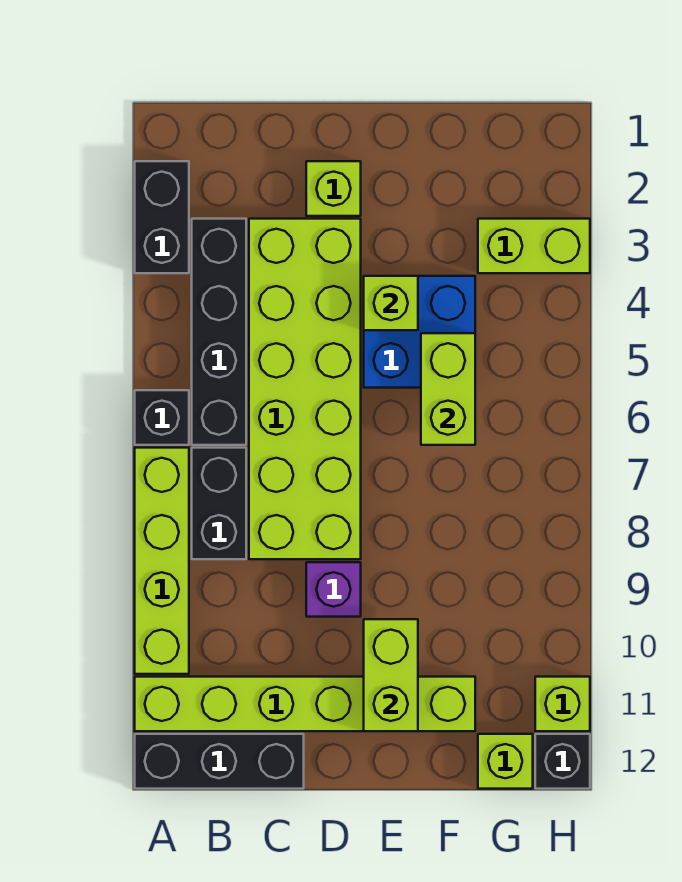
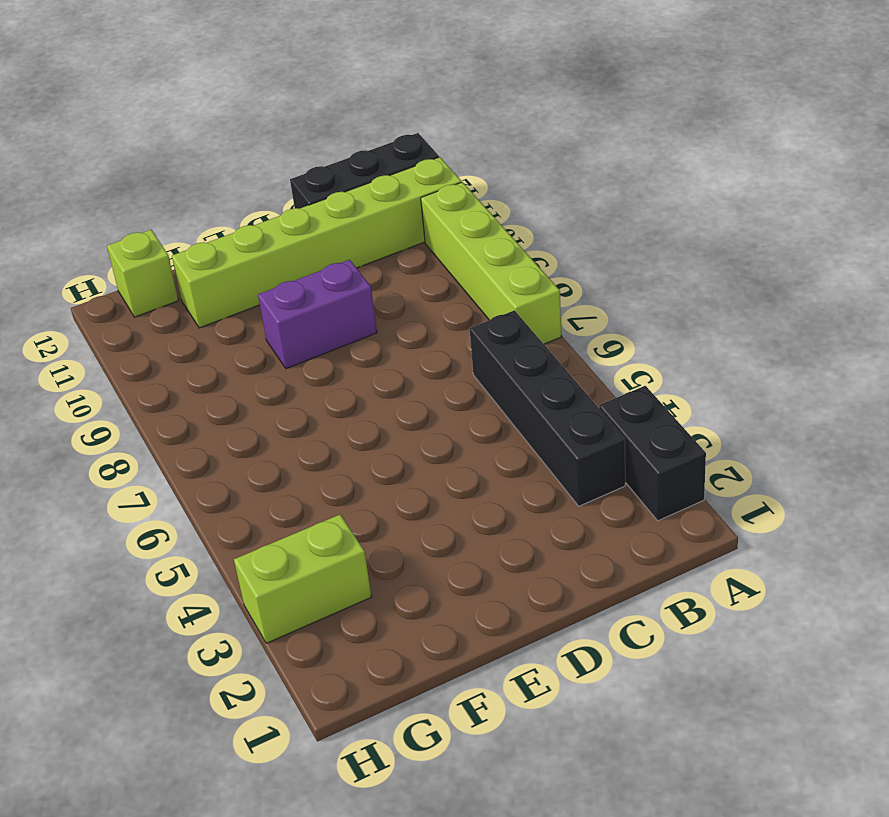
purple 1x2 brick [258,260,377,369] -> purple 1x1 brick [306,562,361,617]
none -> black 1x1 brick [135,390,189,445]
none -> black 1x2 brick [192,448,246,559]
none -> lime 2x6 brick [249,219,361,559]

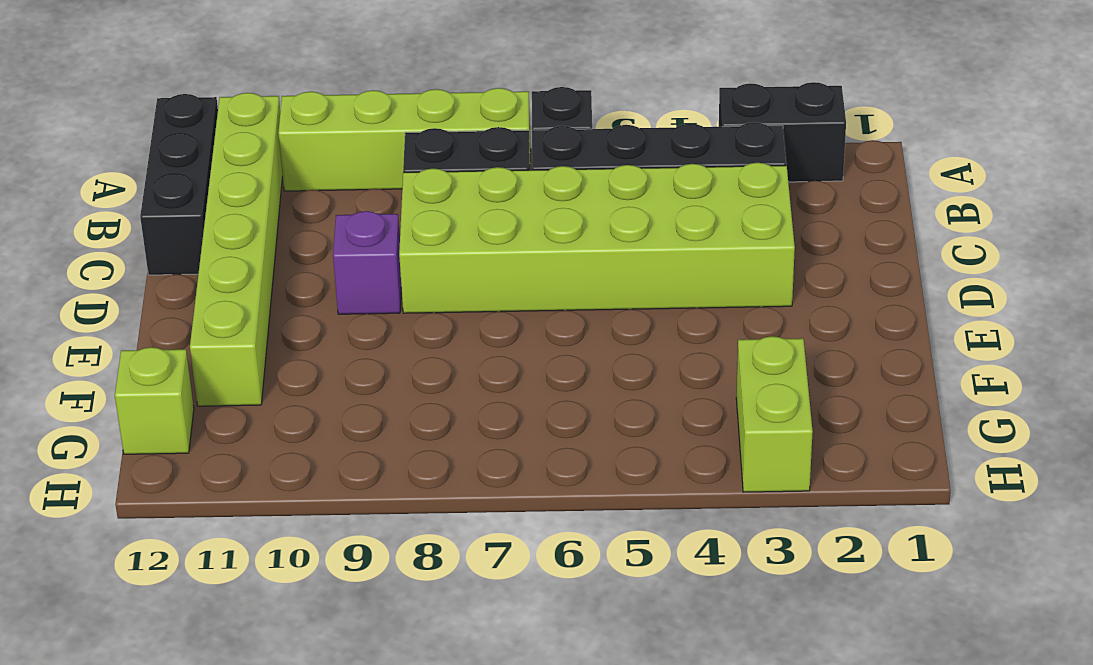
none -> lime 1x1 brick [306,161,361,216]
none -> blue 2x2 brick [364,276,475,388]
none -> lime 1x1 brick [535,677,590,731]

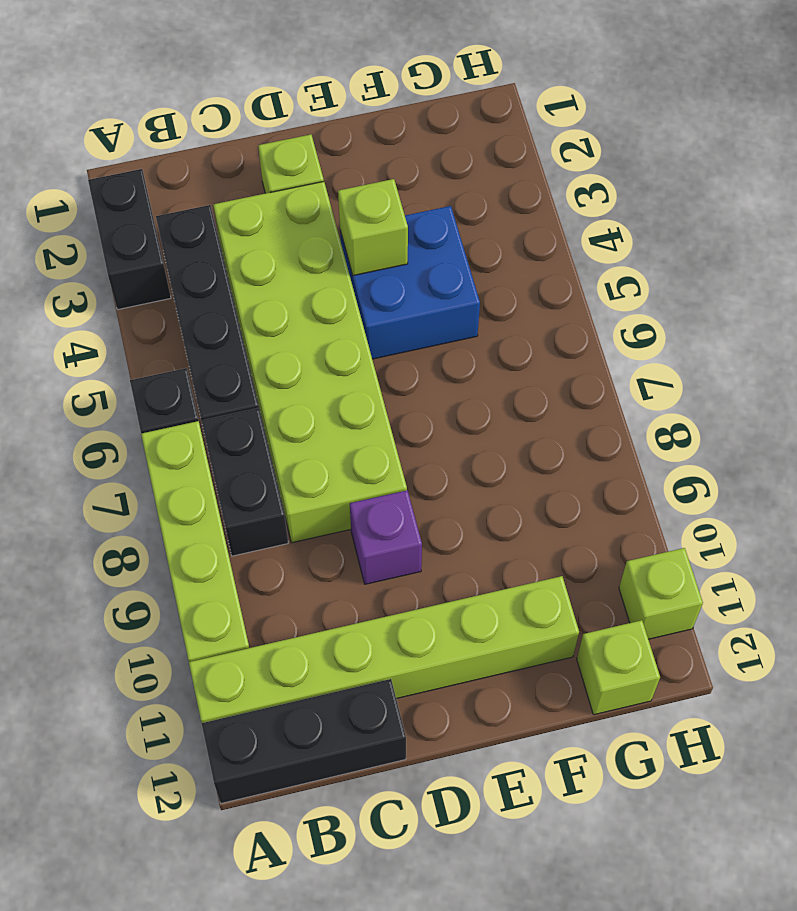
none -> lime 1x2 brick [478,219,590,273]
none -> black 1x1 brick [535,734,590,789]
none -> lime 1x2 brick [364,619,418,731]

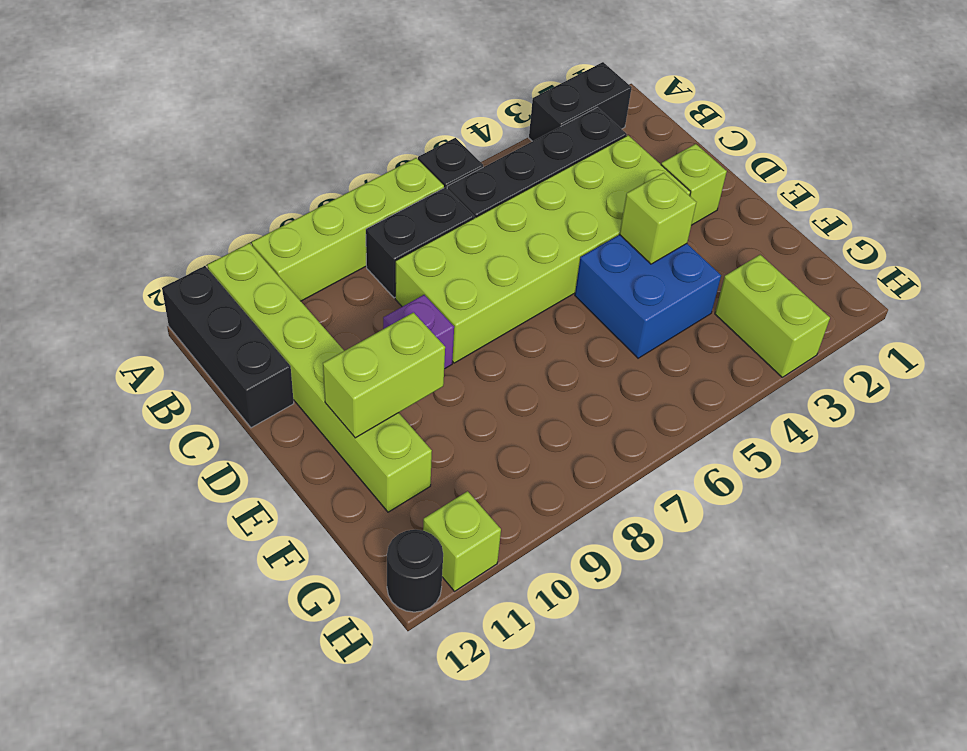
black 1x1 round brick [387,530,443,612] -> black 1x1 brick [535,734,590,789]
none -> lime 1x1 brick [478,734,533,789]
none -> lime 1x2 brick [421,333,475,445]

